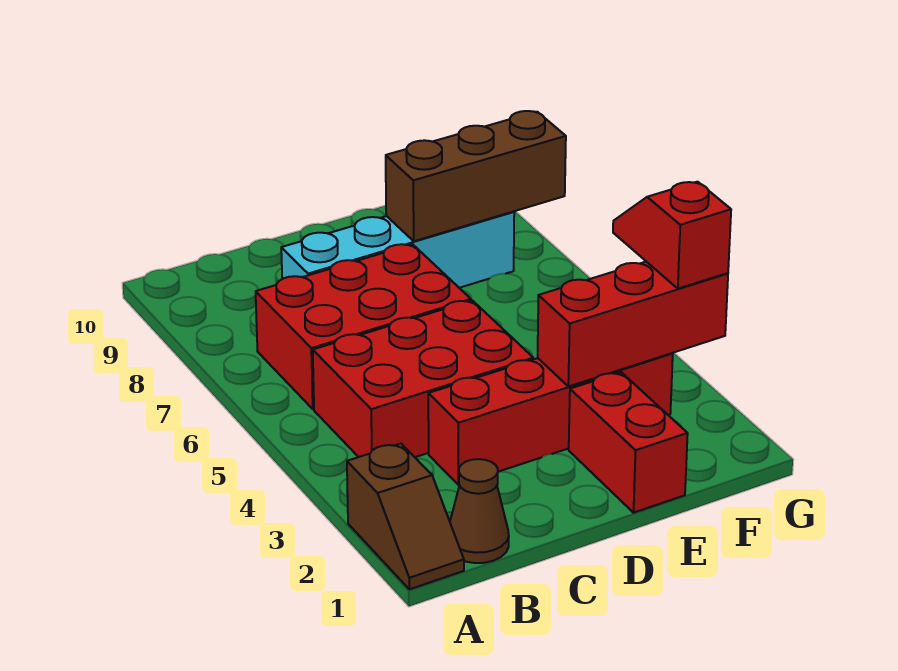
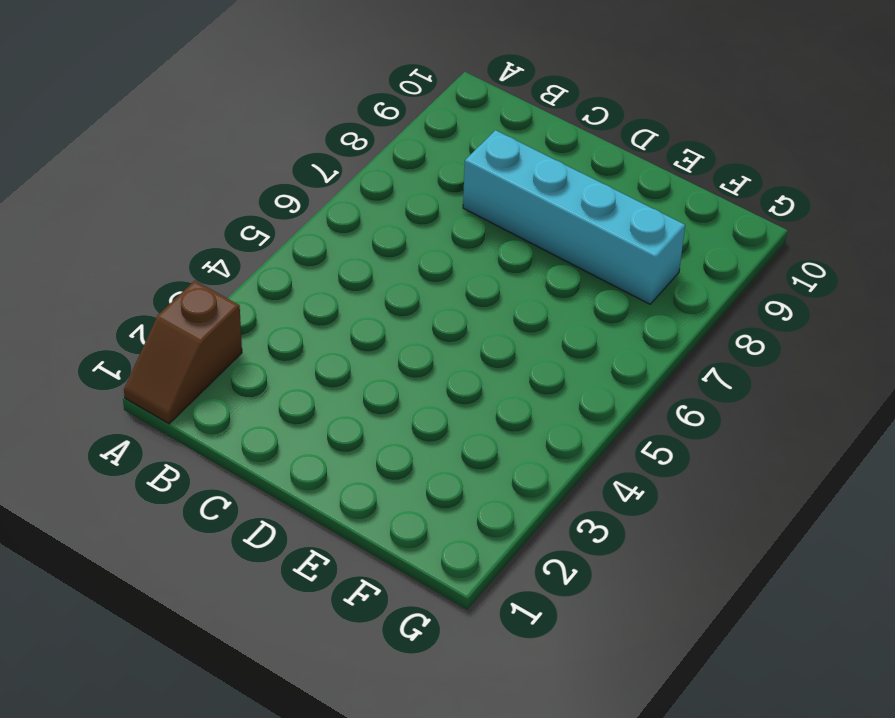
none -> brown 1x1 cone [450,459,509,563]
none -> red 2x3 brick [313,300,533,457]

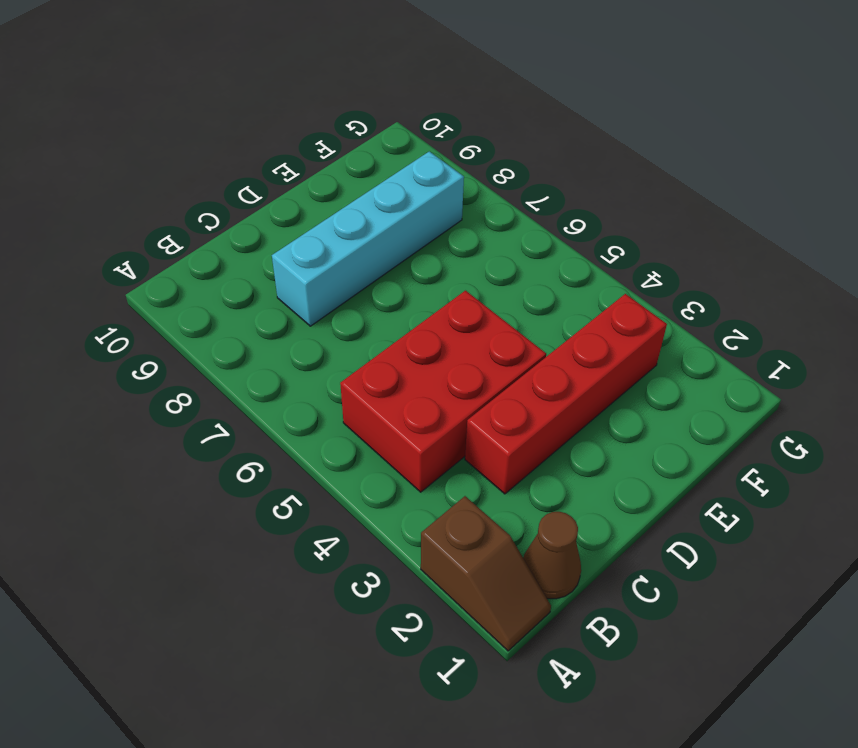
none -> red 2x3 brick [256,244,471,409]
none -> red 1x2 brick [569,372,688,513]

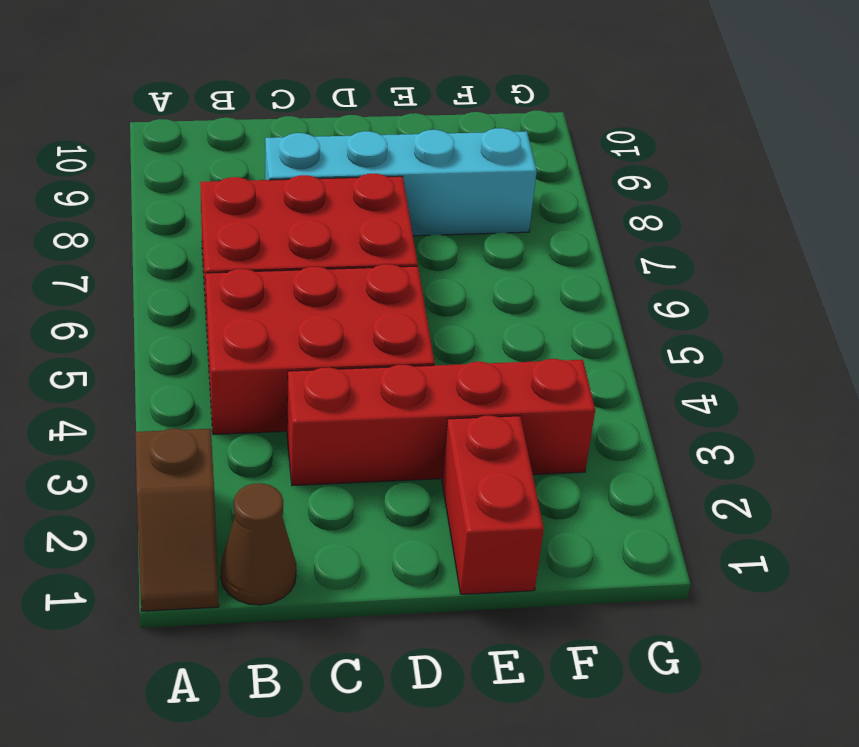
none -> red 1x3 brick [538,262,728,386]
none -> brown 1x3 brick [386,111,566,241]

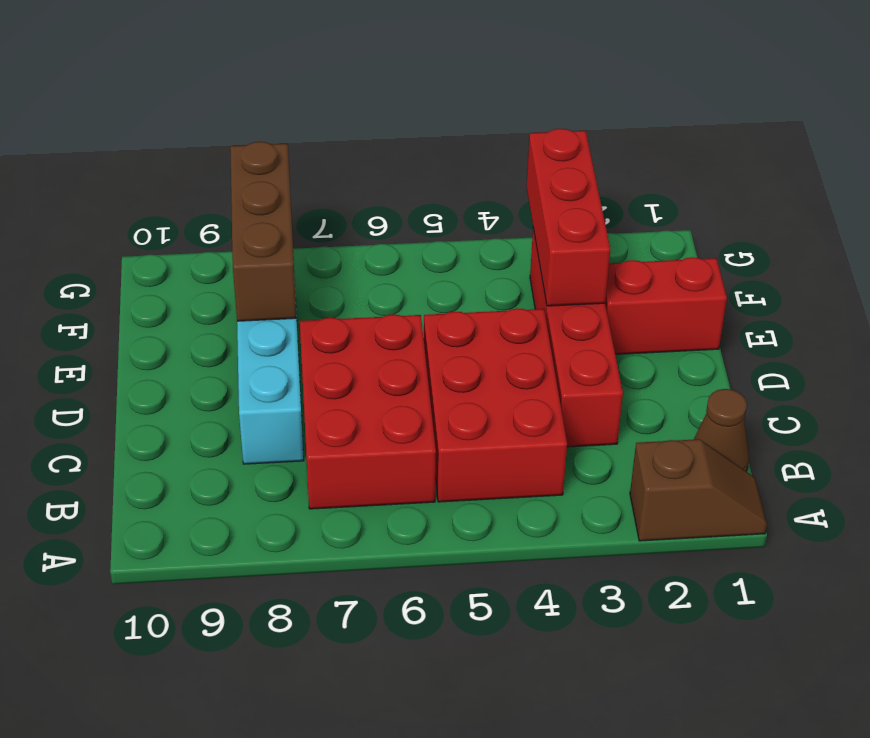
none -> red 1x2 slope [613,182,731,289]

